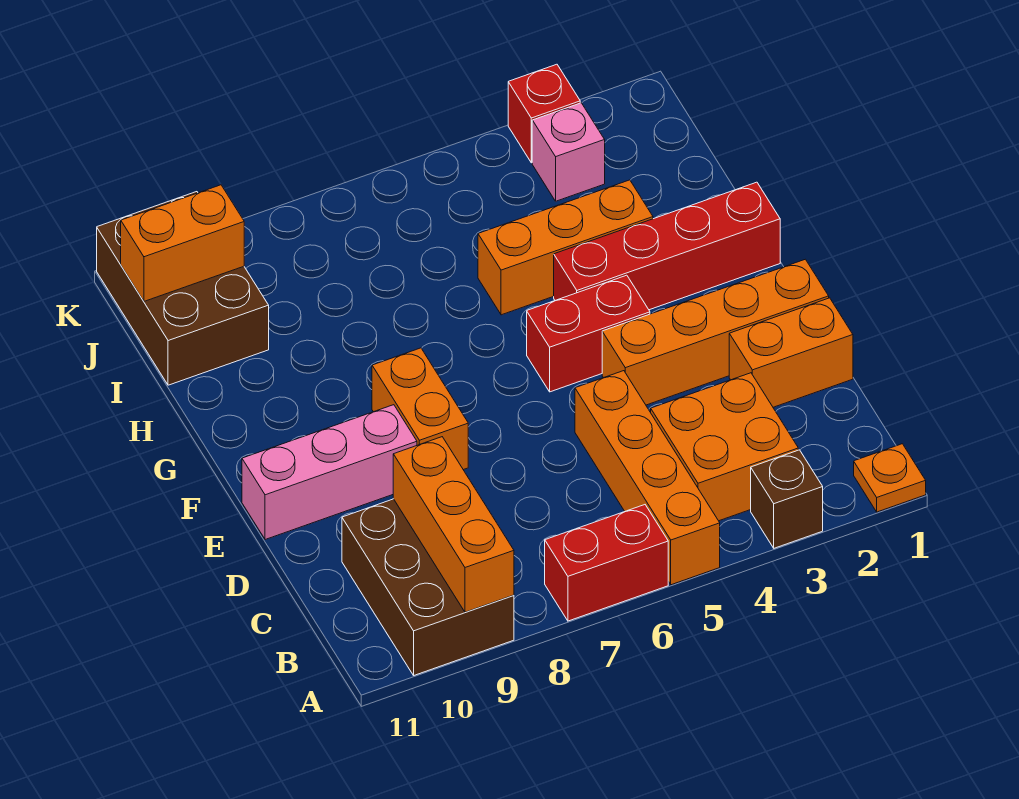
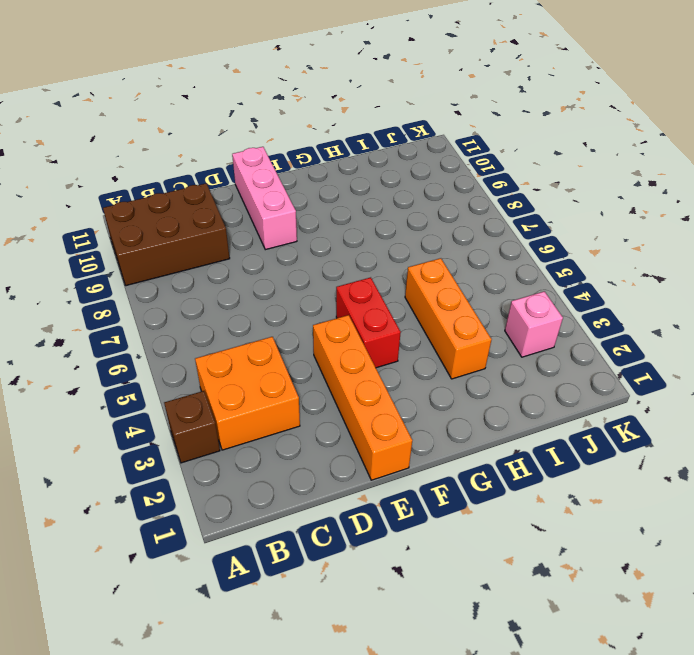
none -> orange 1x1 plate [854,444,926,512]
none -> orange 1x4 brick [575,371,720,585]
none -> red 1x2 brick [545,505,668,621]

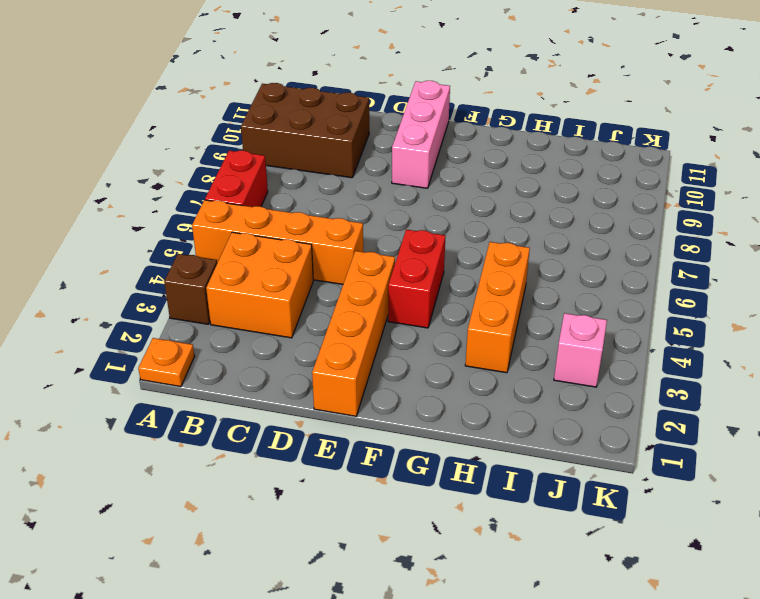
none -> orange 1x2 brick [729,298,853,407]
none -> orange 1x2 brick [372,348,468,470]
none -> red 1x4 brick [554,182,780,310]

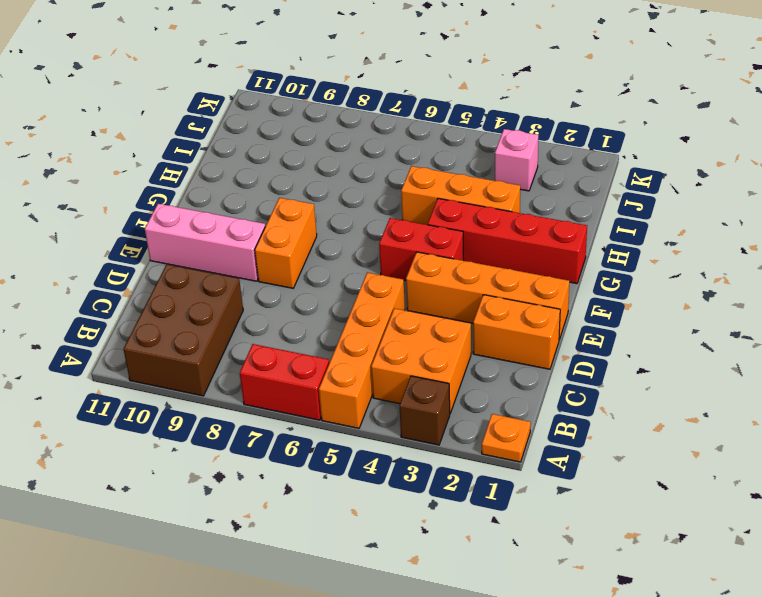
none -> brown 2x3 brick [97,192,269,385]
none -> red 1x1 brick [508,64,580,163]
none -> orange 1x3 brick [393,437,514,612]

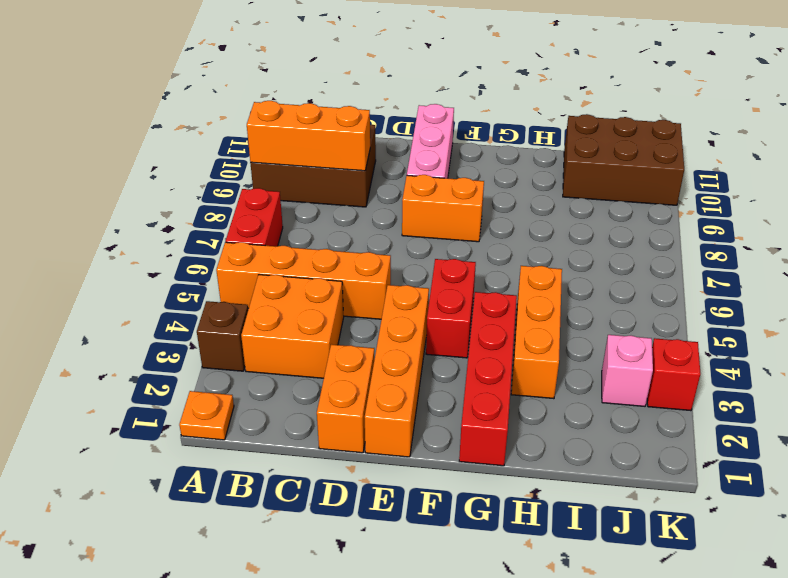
none -> orange 1x2 brick [121,185,244,301]

